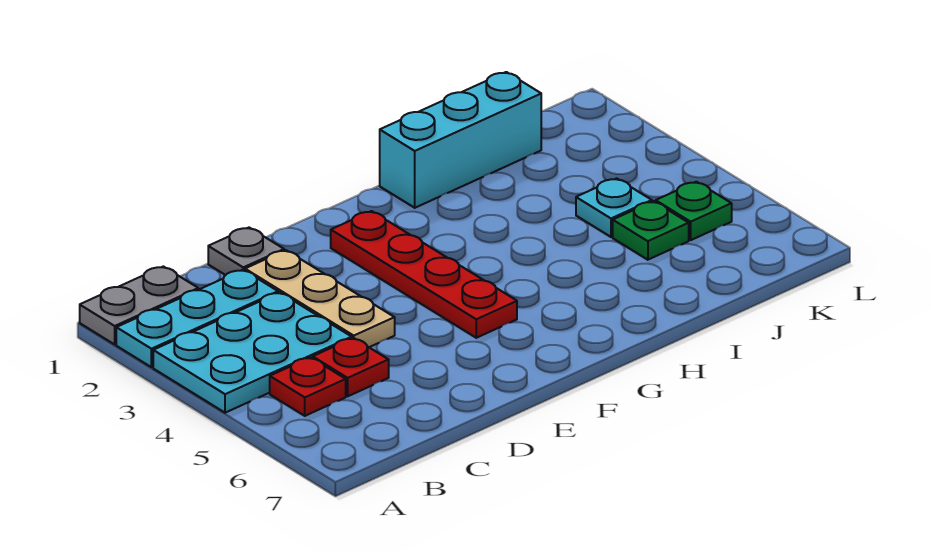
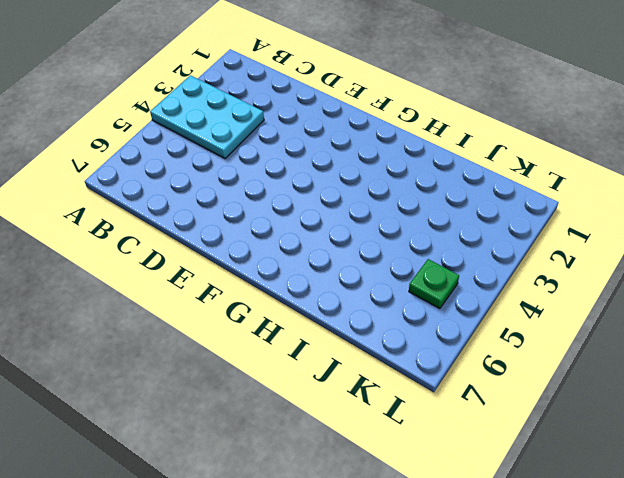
none -> grey 1x2 plate [80,266,198,344]
none -> cyan 1x3 plate [116,270,278,367]
none -> red 1x1 plate [270,357,346,416]

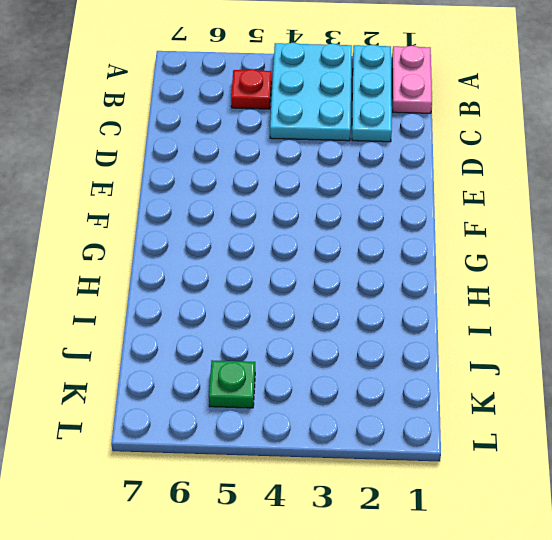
pink 1x2 plate [392,46,432,113] -> grey 1x2 plate [80,266,198,344]
none -> red 1x1 plate [313,338,389,396]
none -> grey 1x1 plate [208,228,284,275]
none -> tan 1x3 plate [245,250,395,347]

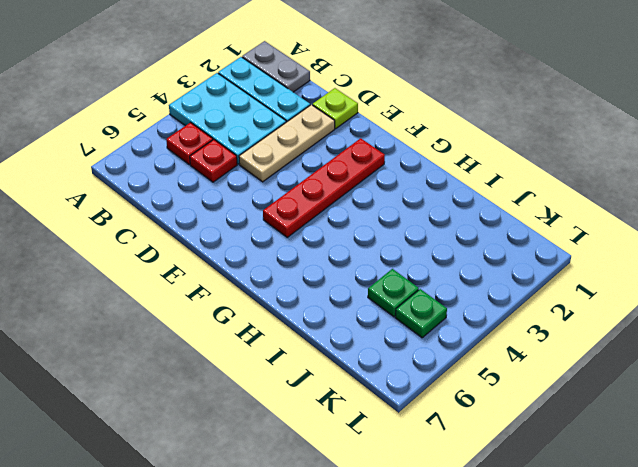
lime 1x1 plate [313,88,358,129] -> grey 1x1 plate [208,228,284,275]
none -> cyan 1x3 brick [380,72,541,208]
none -> cyan 1x1 plate [576,178,652,237]

